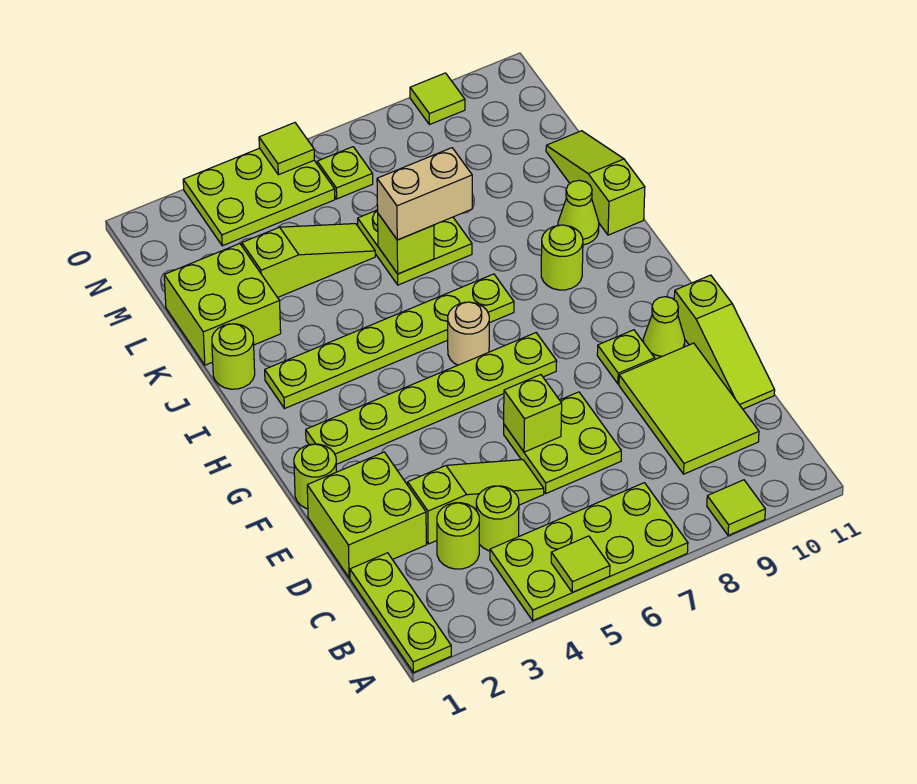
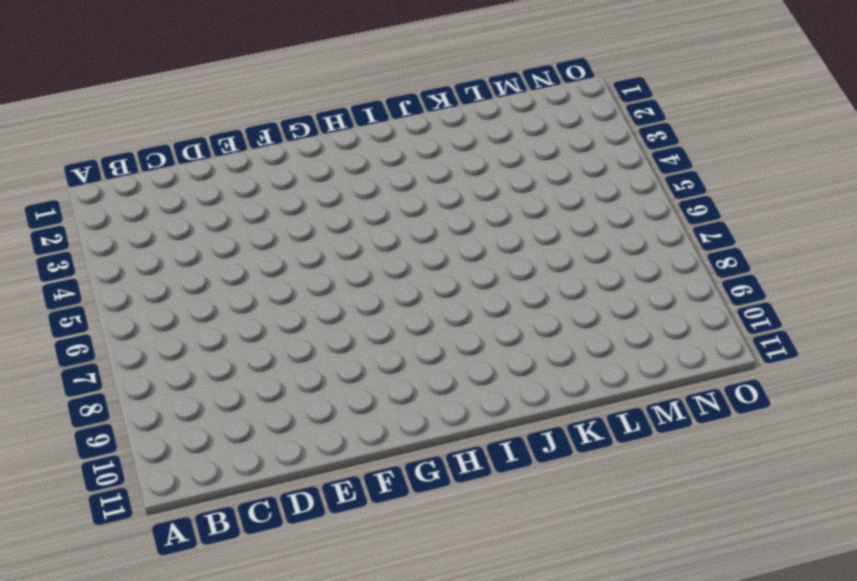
none -> lime 1x3 plate [350,553,451,672]
none -> lime 2x4 plate [490,483,688,620]
none -> lime 1x1 tile [707,480,765,535]
none -> lime 1x1 round brick [437,503,479,569]

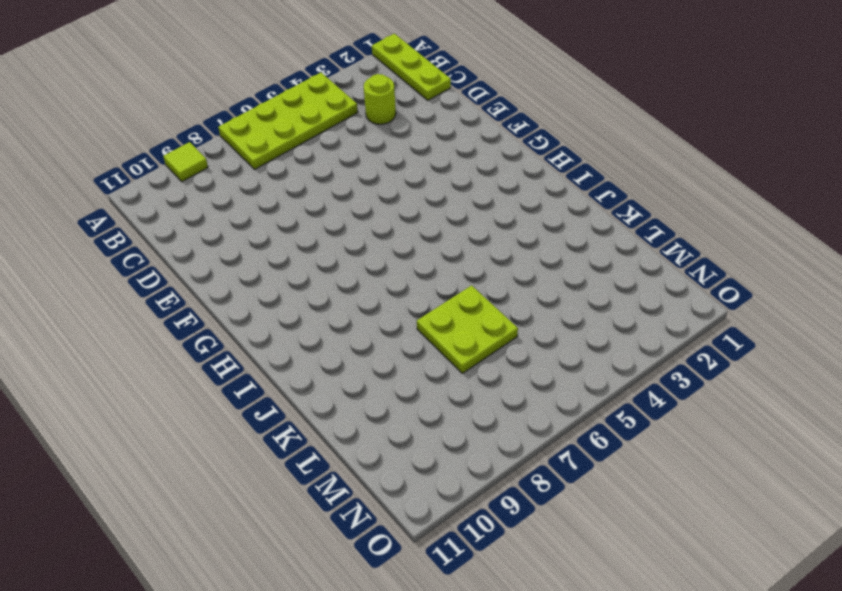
none -> lime 1x1 round brick [476,486,519,551]
none -> lime 2x3 tile [619,343,759,474]
none -> lime 2x2 brick [307,452,426,578]
none -> lime 1x3 slope [408,460,544,544]

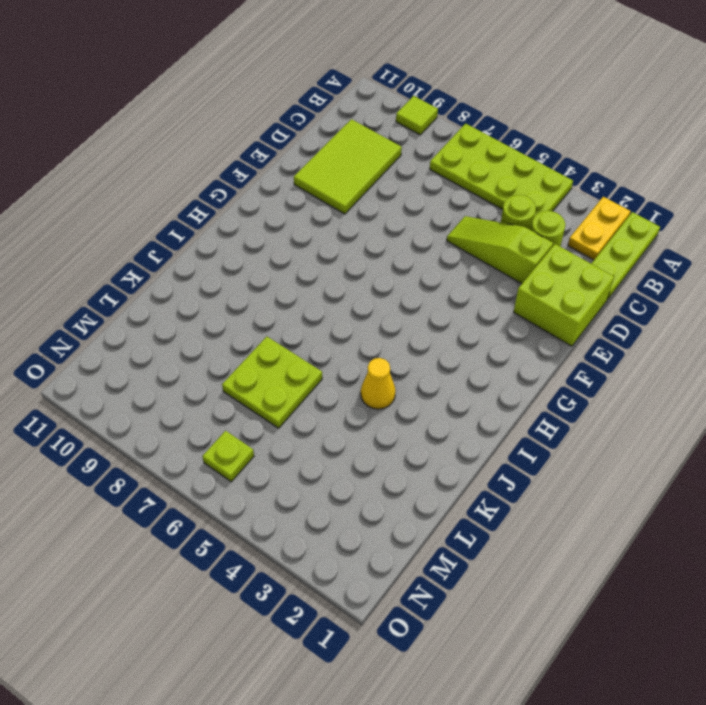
yellow 1x2 plate [568,197,631,260] -> none
yellow 1x1 cone [361,358,396,409] -> none
none -> lime 2x2 plate [504,392,621,493]
none -> lime 1x3 slope [674,275,775,409]
none -> lime 1x1 round brick [294,444,336,509]
none -> lime 1x1 plate [597,330,655,384]

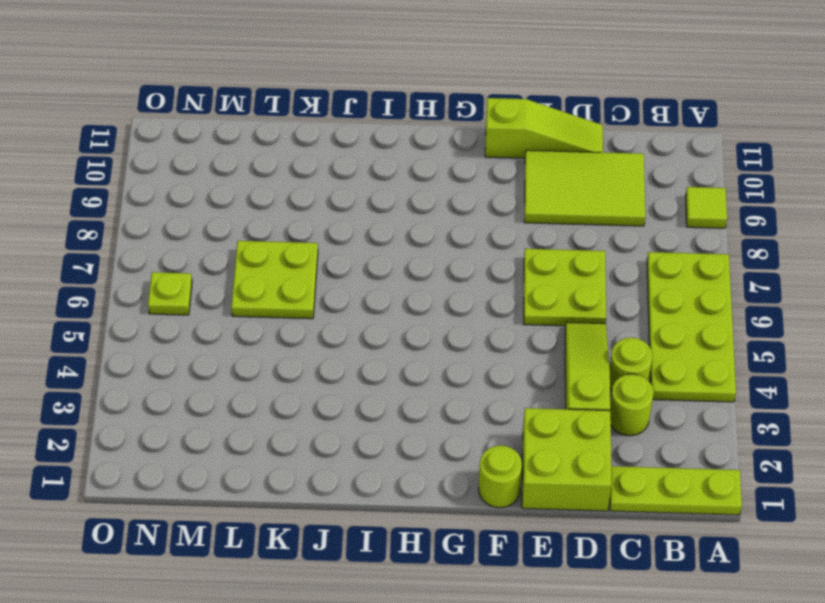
none -> lime 1x1 plate [597,330,655,384]
none -> lime 1x1 cone [643,297,685,359]
none -> lime 1x6 plate [306,333,557,464]
none -> tan 1x1 round brick [448,302,489,365]

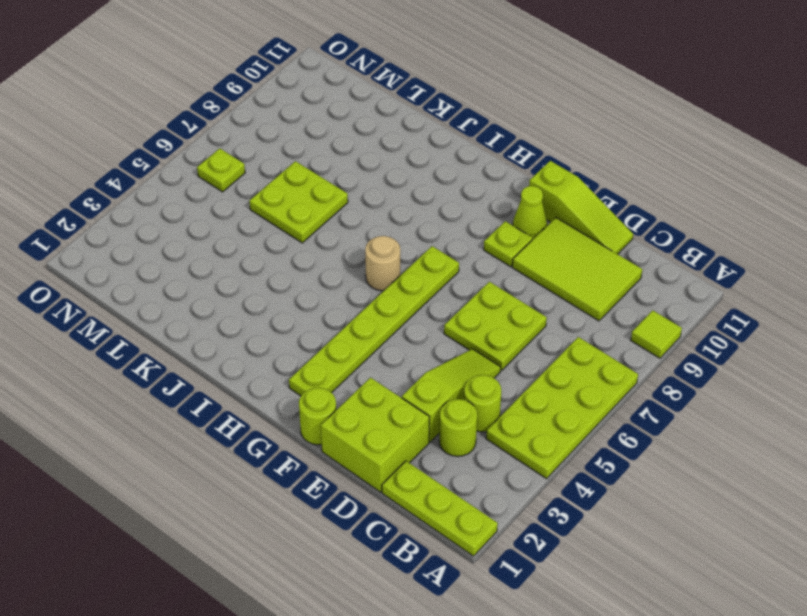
none -> lime 1x6 plate [265,274,514,409]
none -> lime 1x1 round brick [541,225,583,290]
none -> lime 1x1 round brick [212,324,255,389]
none -> lime 1x1 cone [558,180,599,245]

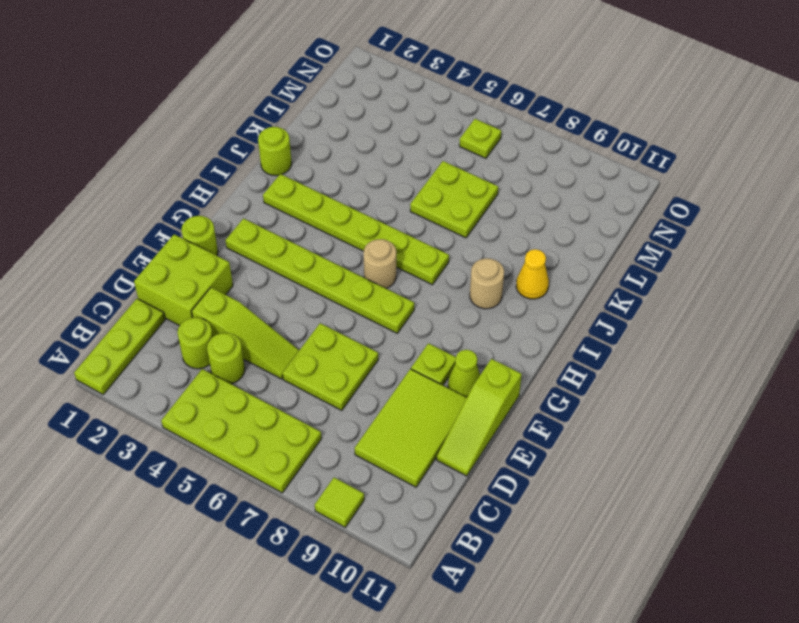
tan 1x1 round brick [470,258,504,309] -> lime 1x1 round brick [541,225,583,290]
yellow 1x1 cone [516,249,549,299] -> lime 1x1 cone [558,180,599,245]
none -> lime 1x3 slope [546,131,645,235]
none -> lime 2x2 brick [164,243,281,365]
none -> lime 1x3 slope [242,224,375,297]
none -> lime 2x3 plate [183,148,335,246]

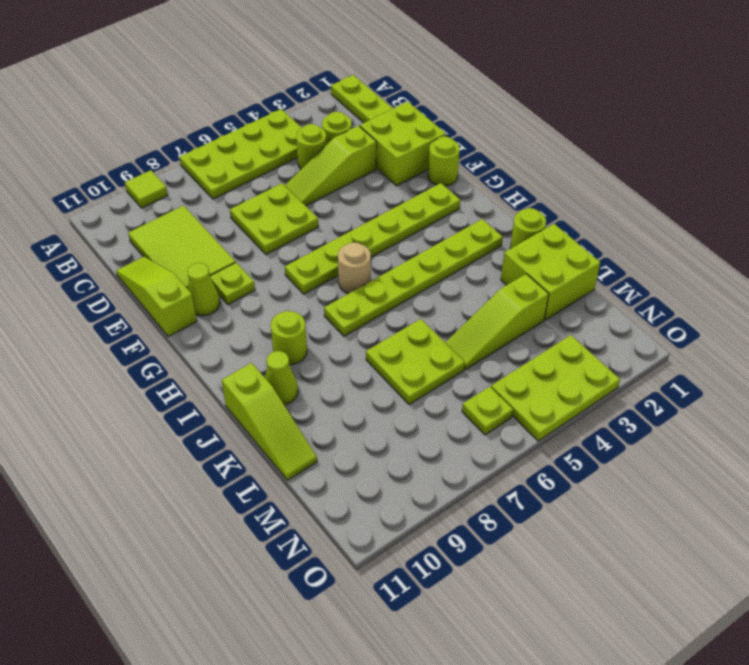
none -> lime 1x1 tile [410,73,465,125]
none -> lime 1x1 tile [551,536,610,592]
none -> lime 1x1 brick [504,375,562,452]
none -> lime 1x1 brick [378,214,434,274]

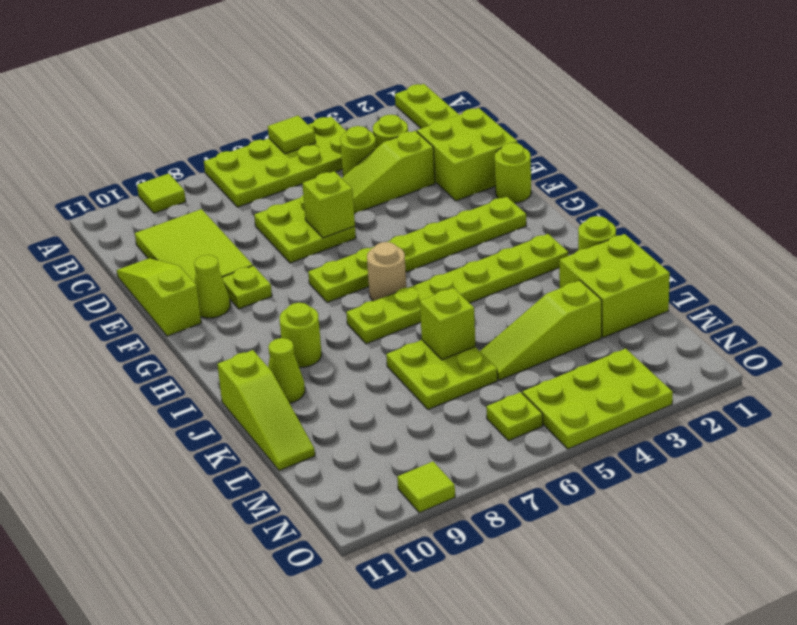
none -> lime 1x1 tile [259,123,314,175]
none -> tan 1x2 brick [377,148,472,240]

